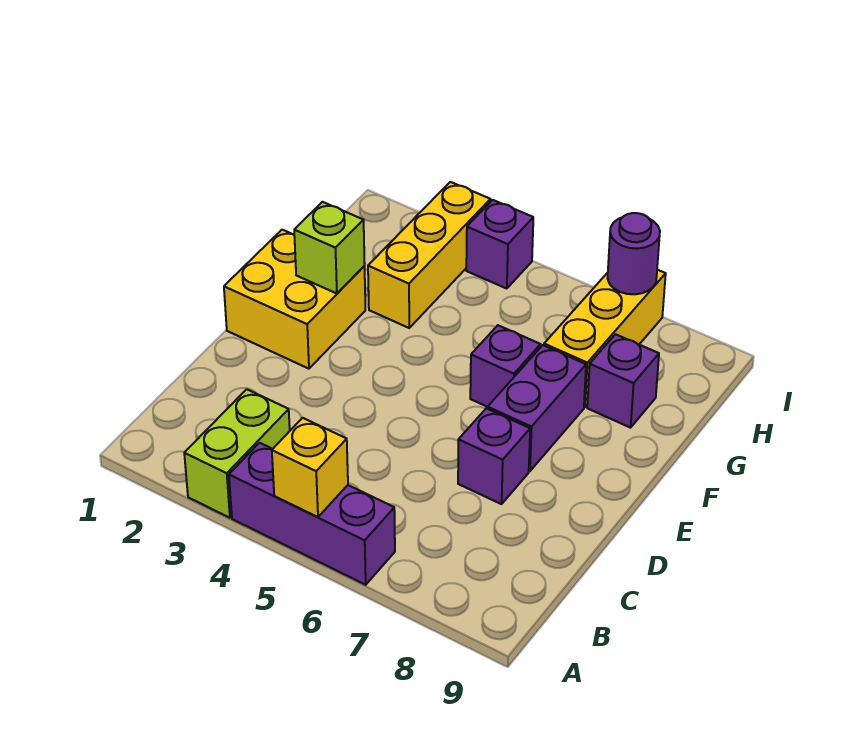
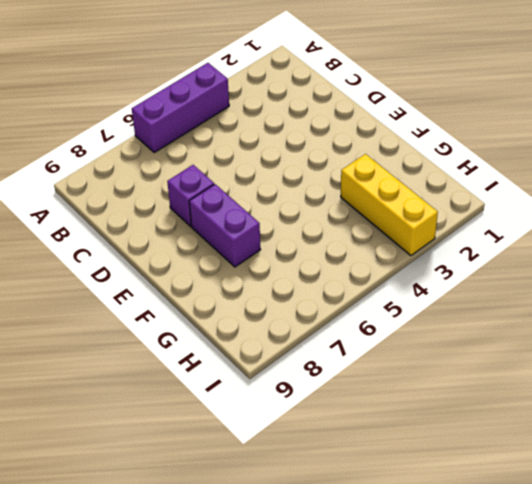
none -> lime 1x2 brick [184,389,290,518]
none -> yellow 2x2 brick [224,230,365,369]
none -> purple 1x1 brick [470,325,541,407]

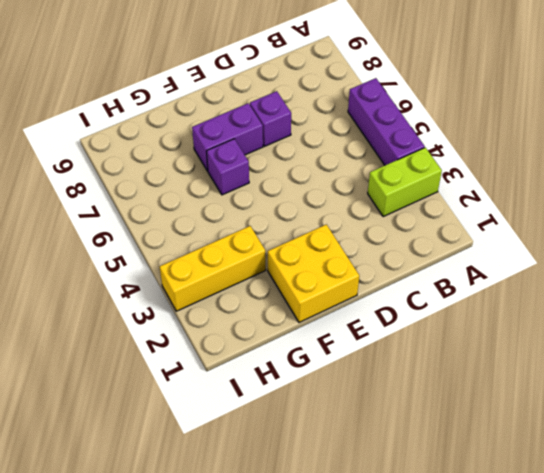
none -> yellow 1x3 brick [544,270,666,407]
none -> purple 1x1 brick [587,334,659,428]
none -> purple 1x1 brick [466,200,533,289]

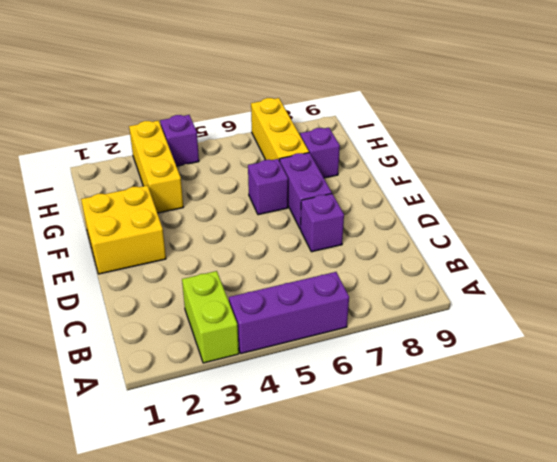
none -> yellow 1x1 brick [272,418,348,517]
none -> lime 1x1 brick [294,202,365,294]
none -> purple 1x1 round brick [607,213,660,294]

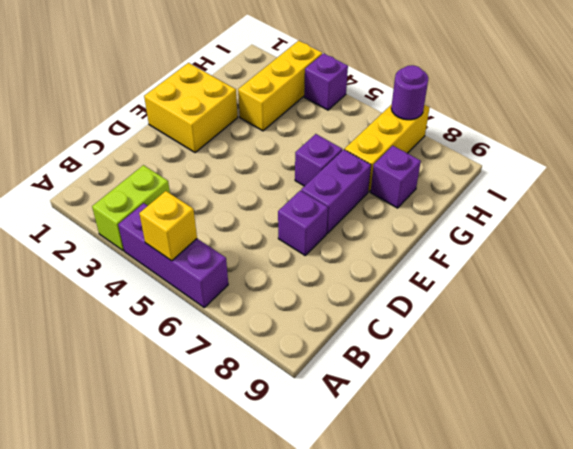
none -> lime 1x1 brick [294,202,365,294]

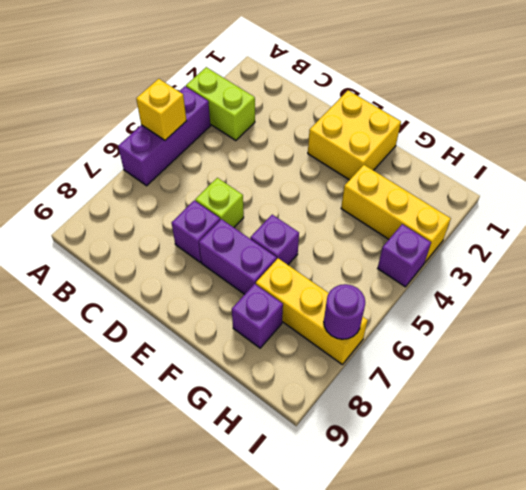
lime 1x1 brick [195,178,244,227] -> lime 1x1 brick moved to [294,202,365,294]

